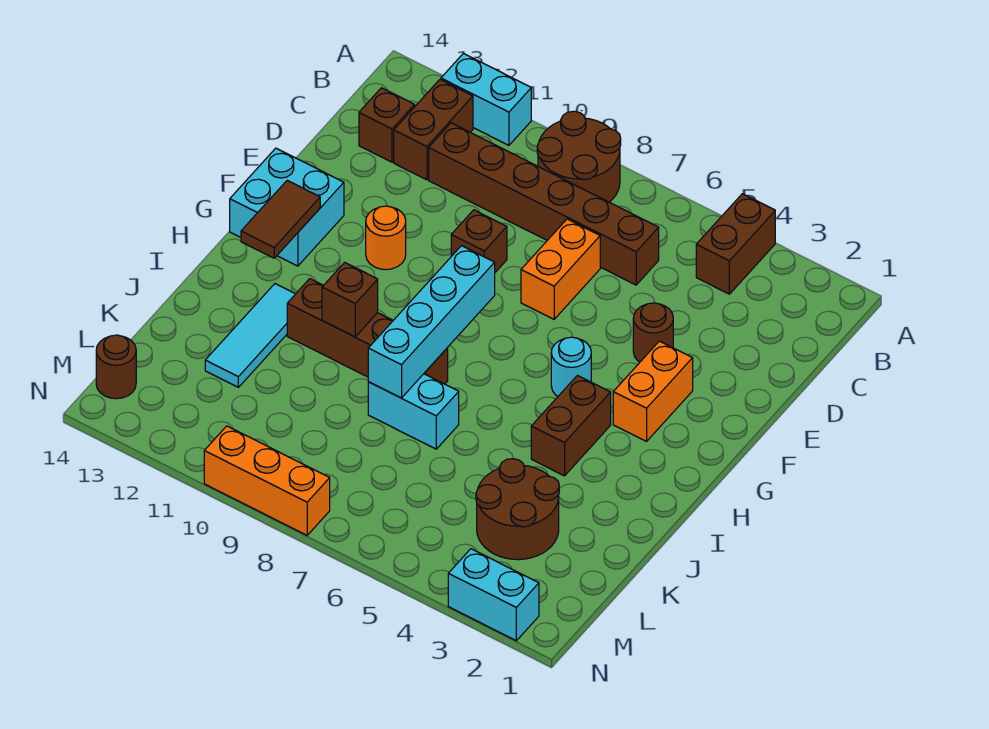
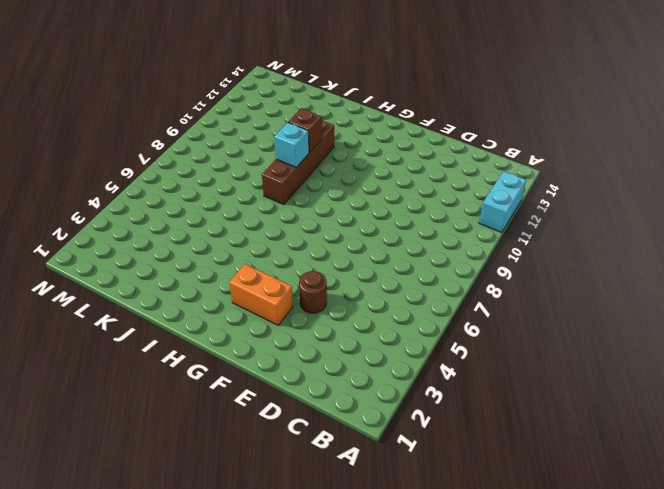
cyan 1x1 brick [274,122,309,167] -> none
none -> brown 1x2 brick [696,194,775,294]
none -> brown 2x2 round brick [537,111,621,202]
none -> brown 1x2 brick [394,80,473,180]

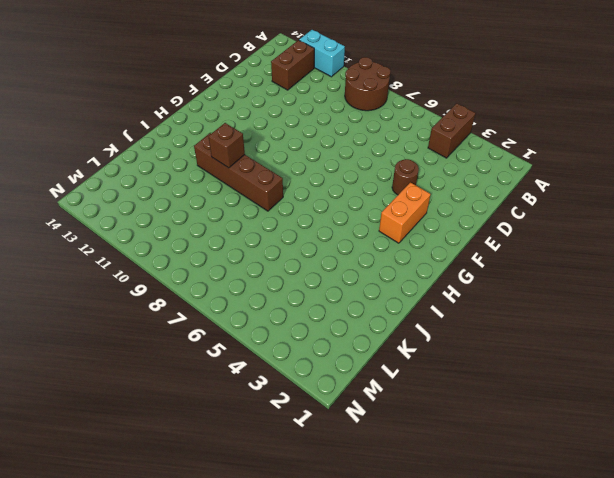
none -> brown 1x6 brick [429,123,659,285]
none -> brown 1x1 brick [359,88,415,162]
none -> orange 1x2 brick [521,219,600,319]

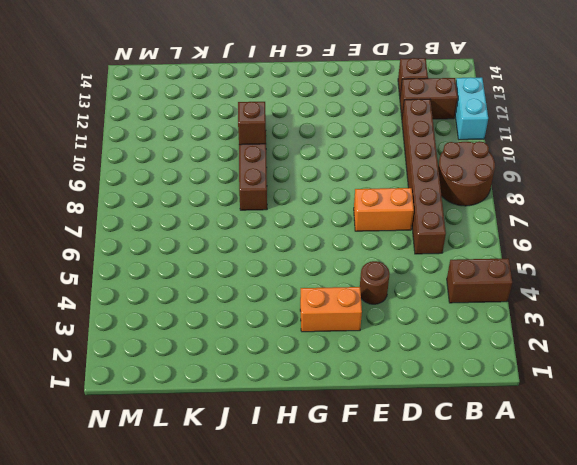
none -> brown 1x1 brick [451,210,507,272]
none -> orange 1x1 round brick [366,206,406,270]
none -> cyan 2x2 brick [230,148,344,266]

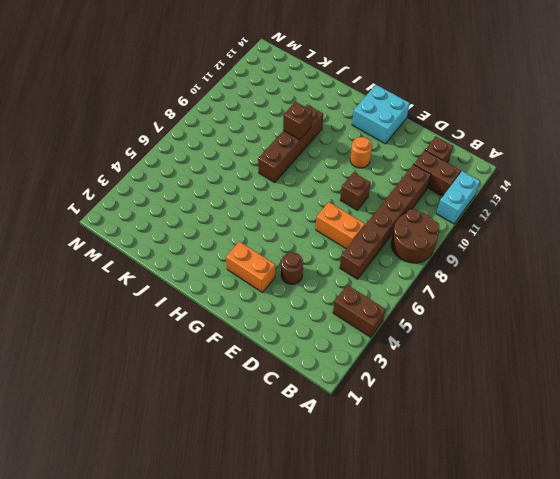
none -> cyan 1x1 round brick [551,337,591,396]
none -> brown 1x2 brick [531,376,611,476]
none -> cyan 1x3 tile [205,284,295,387]

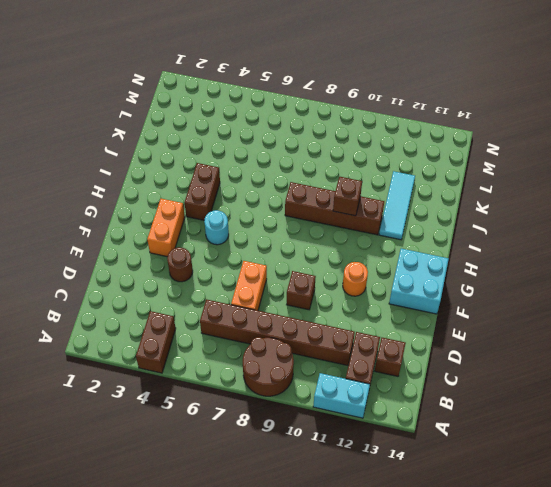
none -> cyan 1x2 brick [368,374,459,449]
none -> brown 2x2 round brick [476,459,559,560]
none -> brown 1x1 round brick [96,335,136,399]

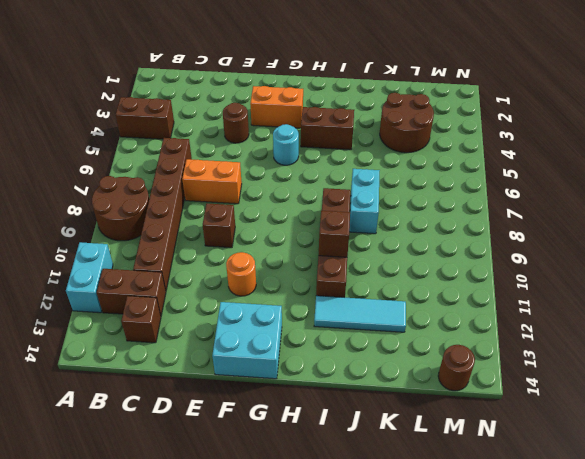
none -> cyan 1x2 brick [448,549,539,641]
none -> orange 1x3 brick [204,426,330,535]
none -> cyan 1x4 brick [368,246,495,398]

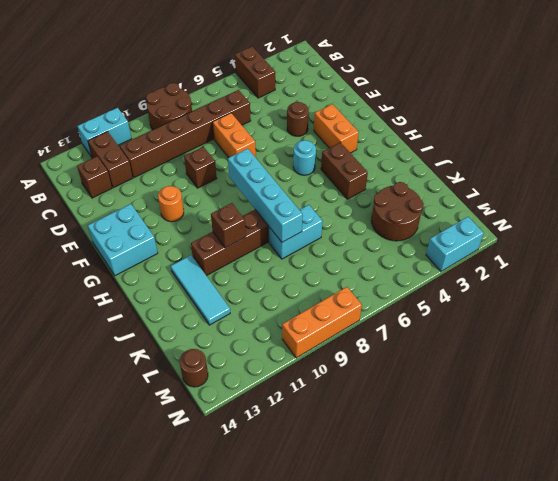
none -> brown 1x2 tile [241,180,320,258]

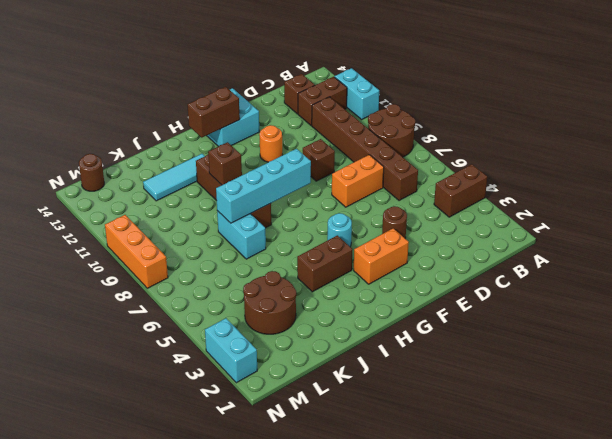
brown 1x2 brick [187,87,240,137] -> brown 1x2 tile [241,180,320,258]

